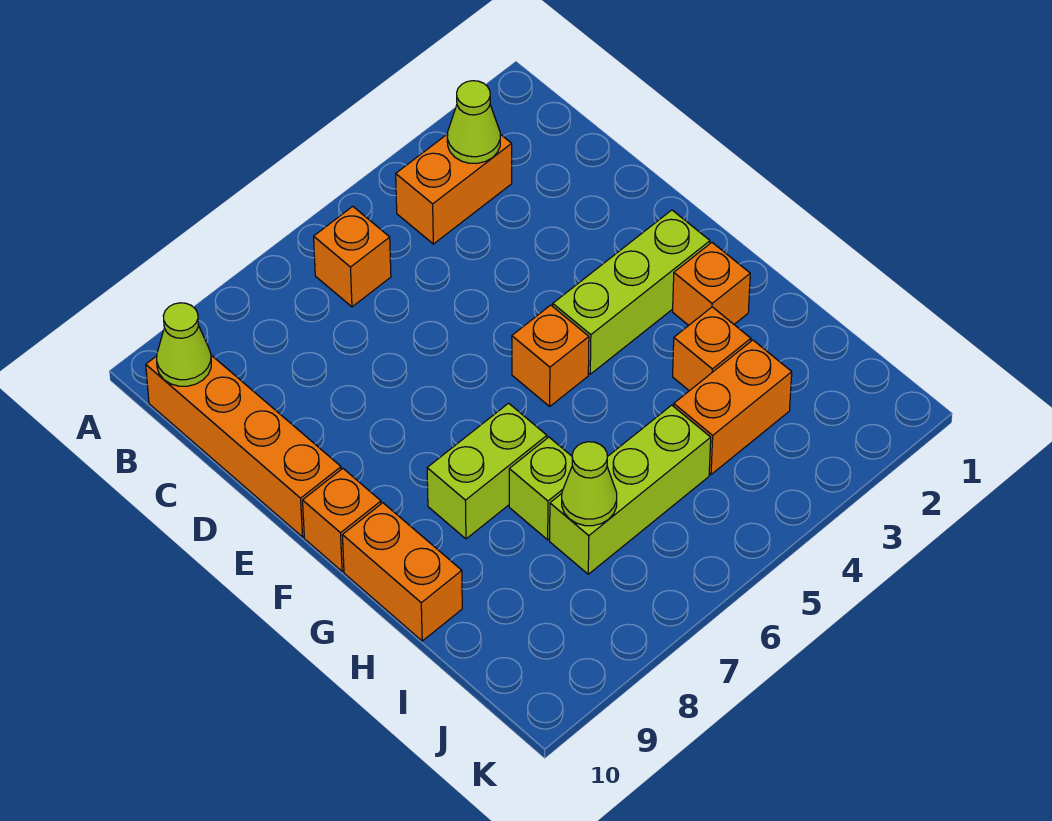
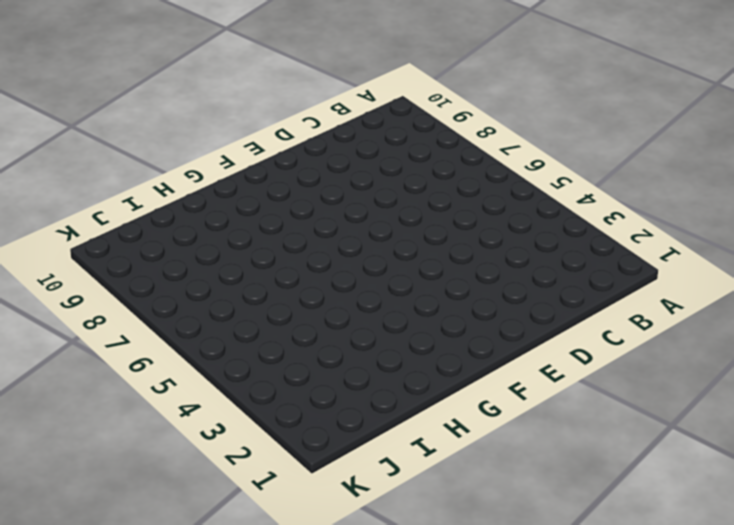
none -> orange 1x2 brick [396,134,512,244]
none -> orange 1x1 brick [314,206,391,307]
none -> orange 1x4 brick [146,355,341,537]

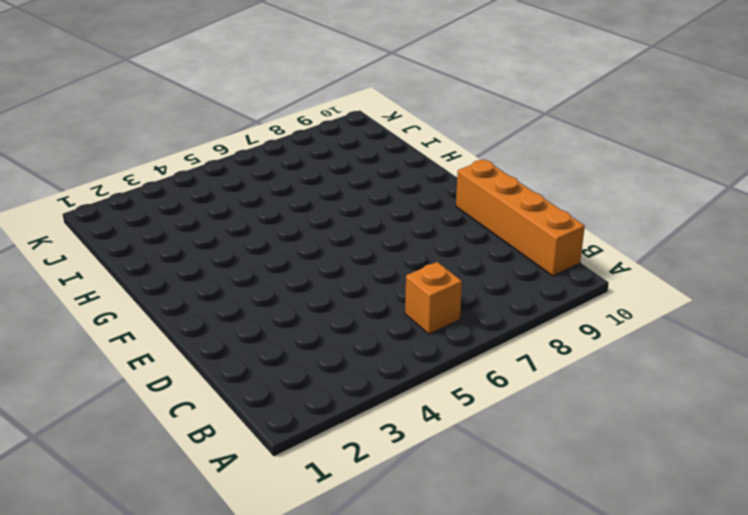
none -> orange 1x2 brick [396,134,512,244]
none -> lime 1x3 brick [553,210,710,374]
none -> orange 1x1 brick [512,305,589,406]

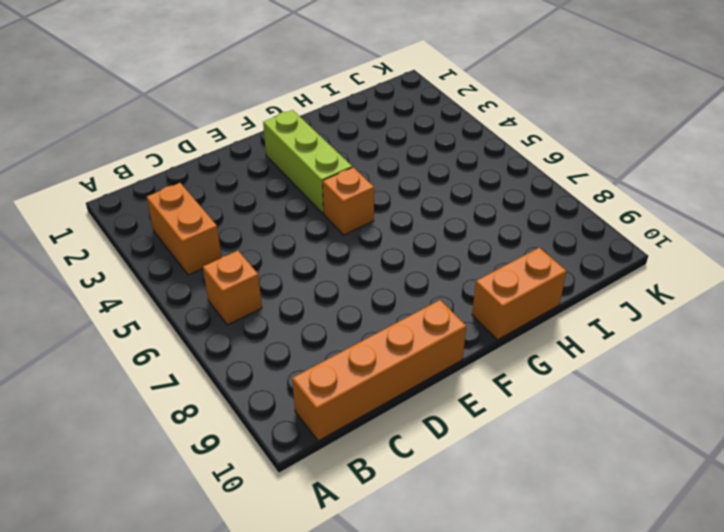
none -> orange 1x1 brick [303,469,381,571]
none -> orange 1x1 brick [673,243,750,325]
none -> lime 1x2 brick [427,403,547,539]

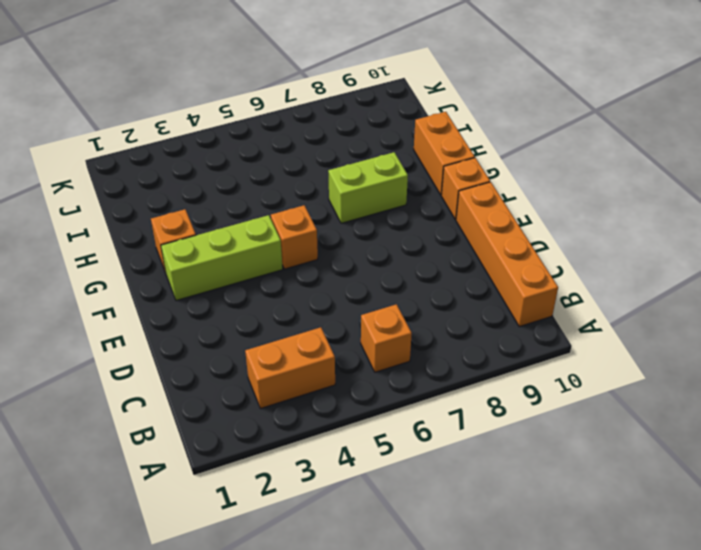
none -> orange 1x1 brick [673,307,751,391]
none -> lime 1x1 brick [509,437,572,540]
none -> orange 1x2 brick [674,340,792,474]

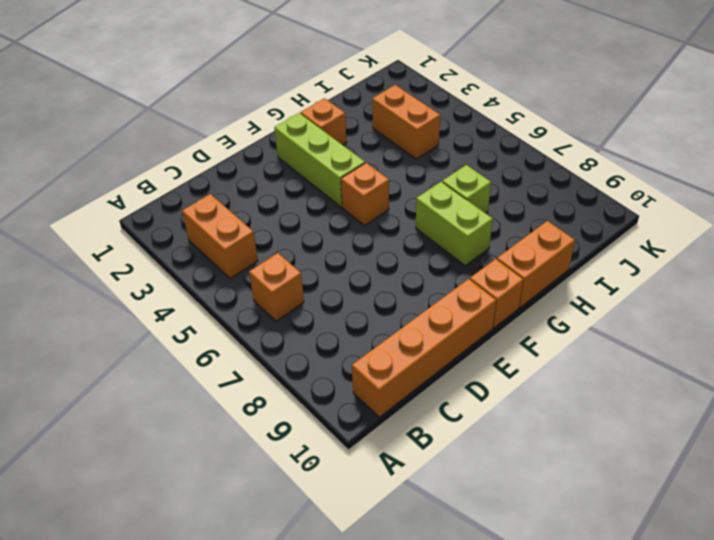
none -> orange 1x1 brick [673,307,751,391]
none -> lime 1x3 brick [550,405,711,574]
none -> lime 1x1 cone [447,81,500,163]

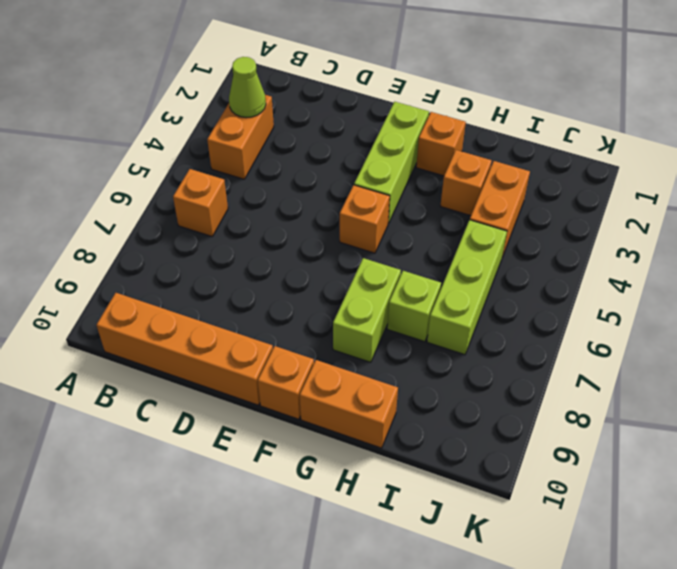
none -> lime 1x1 cone [157,303,211,386]
none -> lime 1x1 cone [562,442,617,526]

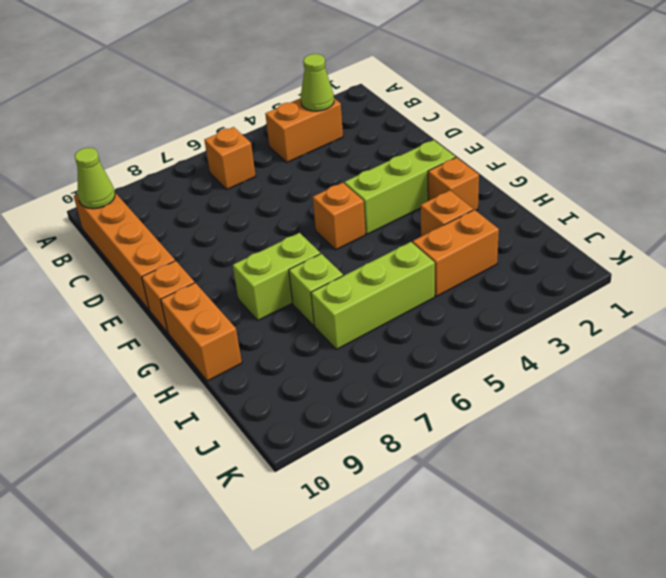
none -> lime 1x1 cone [562,442,617,526]

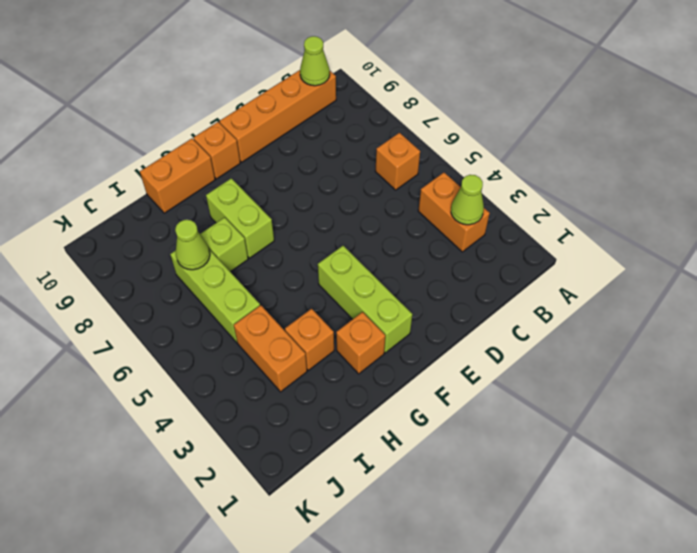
none -> orange 1x1 brick [512,305,589,406]

